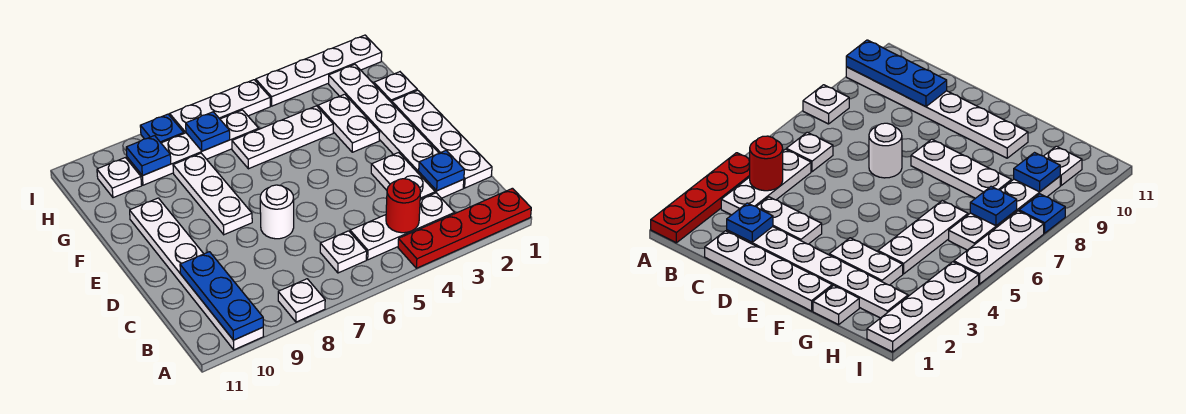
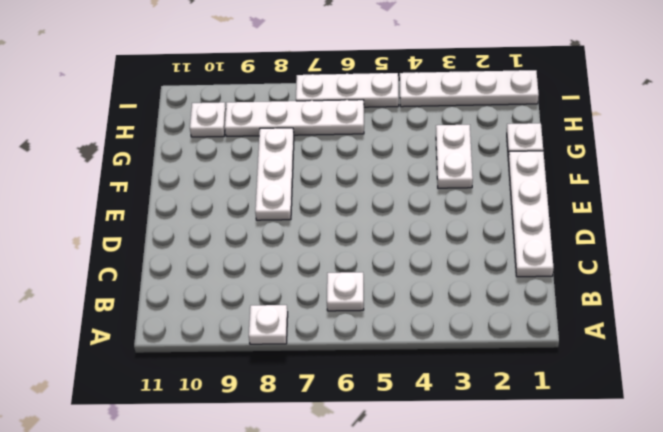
none -> red 1x4 plate [398,188,531,268]
none -> white 1x6 plate [130,198,263,350]
none -> white 1x3 plate [350,193,454,260]

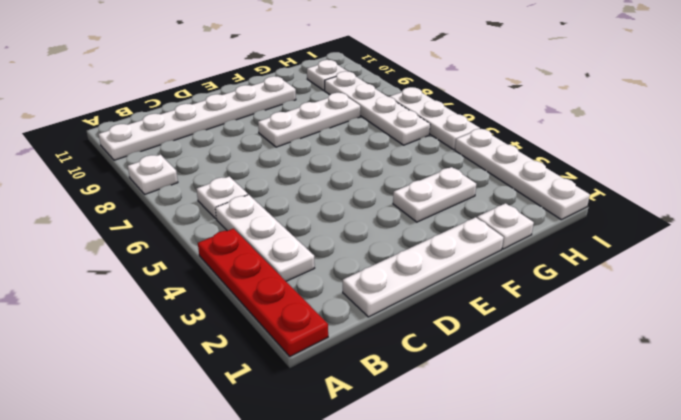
none -> white 1x6 plate [329,64,464,198]
none -> white 1x2 plate [371,152,435,200]
none -> white 1x1 round brick [260,185,294,239]

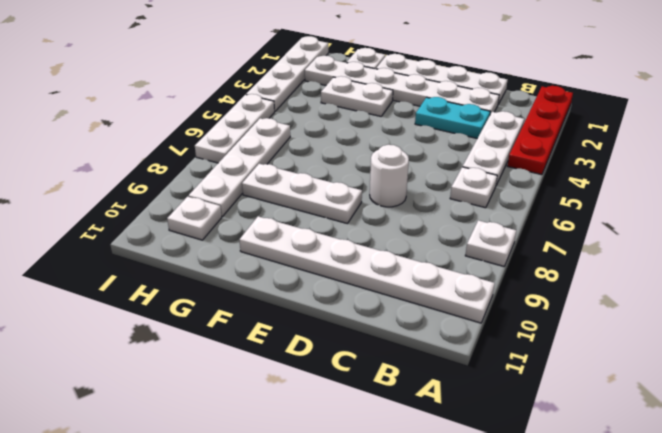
cyan 1x2 plate [415,97,490,138] -> white 1x2 plate [371,152,435,200]
none -> white 1x3 plate [232,106,333,169]
none -> blue 1x1 plate [140,114,184,143]
none -> blue 1x3 plate [180,252,263,340]

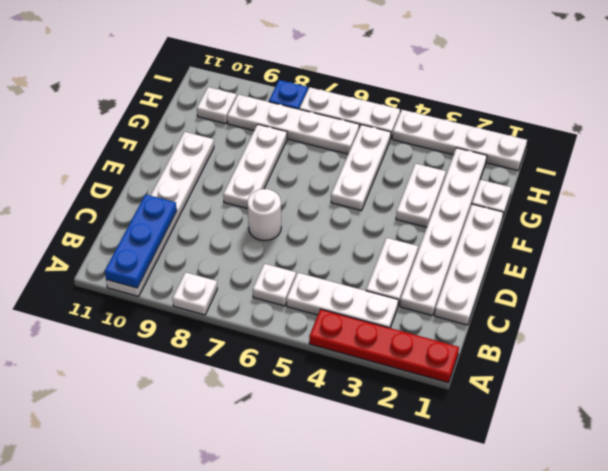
white 1x3 plate [331,125,391,211] -> white 1x3 plate turned to [232,106,333,169]
none -> red 1x1 round brick [386,179,421,233]
none -> blue 1x1 plate [419,150,464,191]
none -> blue 1x1 plate [186,112,230,151]

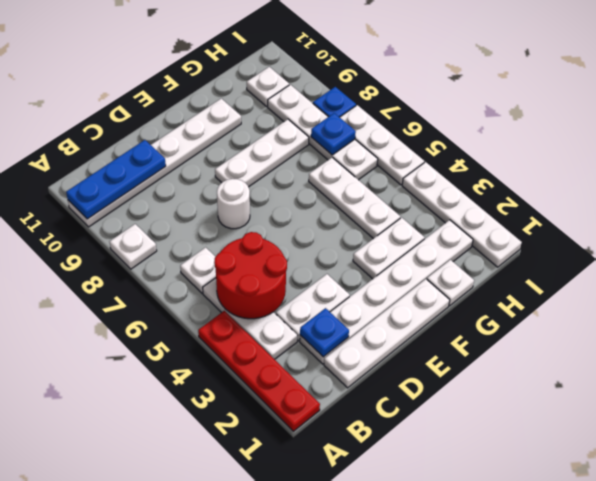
red 2x2 round brick [214,232,287,319] -> red 1x1 round brick [386,179,421,233]
none -> blue 1x1 plate [126,136,171,176]

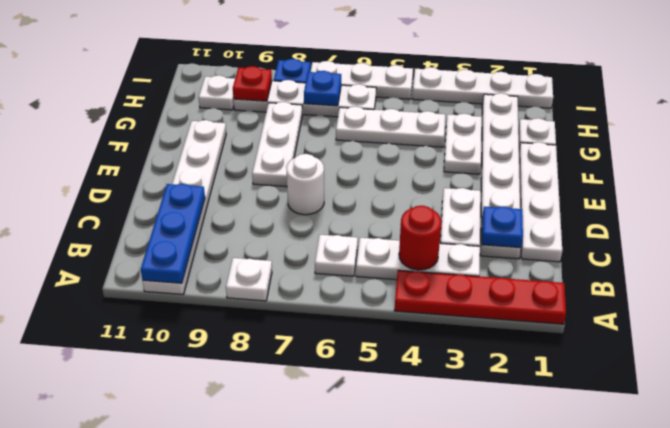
red 1x1 plate [233,66,272,101] -> blue 1x1 plate [126,136,171,176]

